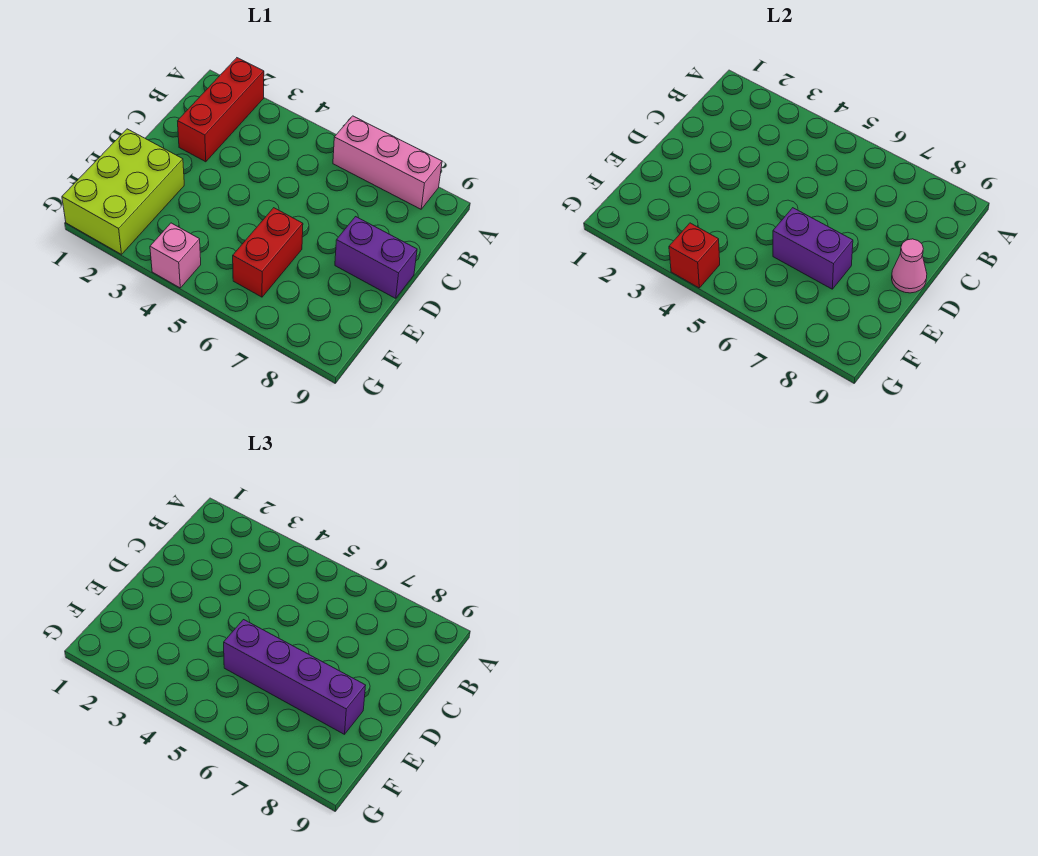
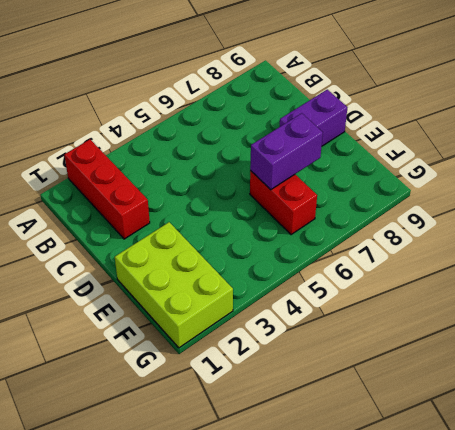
none -> pink 1x3 brick [333,116,442,209]
none -> pink 1x1 brick [150,223,201,288]

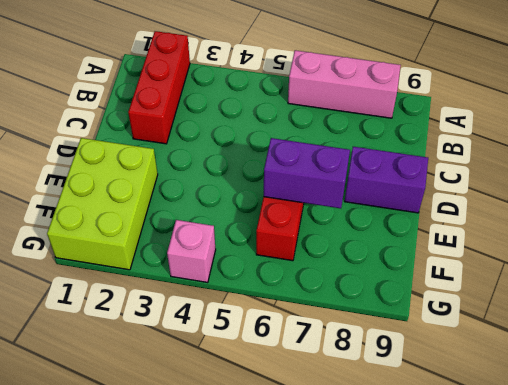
none -> pink 1x1 cone [892,239,927,293]
none -> red 1x1 brick [669,223,720,288]

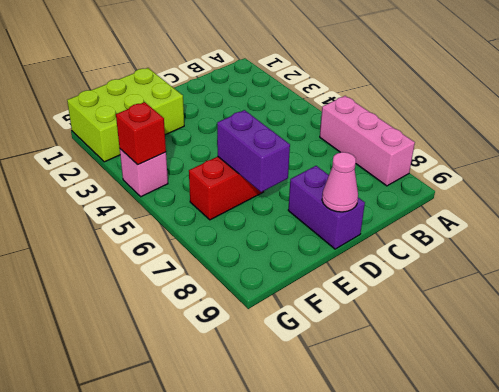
none -> red 1x3 brick [178,58,264,162]
none -> purple 1x4 brick [224,620,366,734]

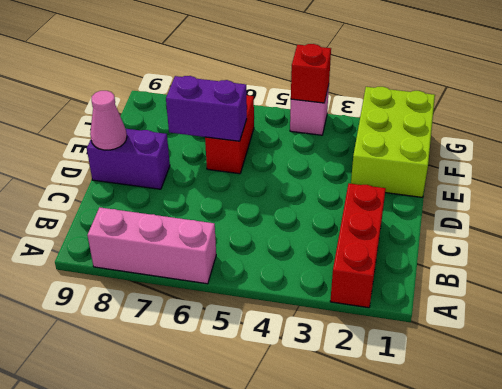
none -> purple 1x4 brick [224,620,366,734]

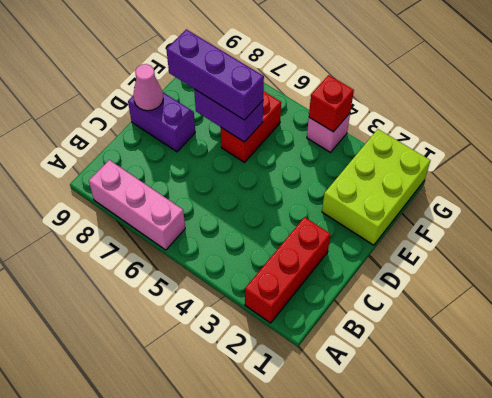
purple 1x3 brick [166,29,264,120] -> purple 1x4 brick [224,620,366,734]

